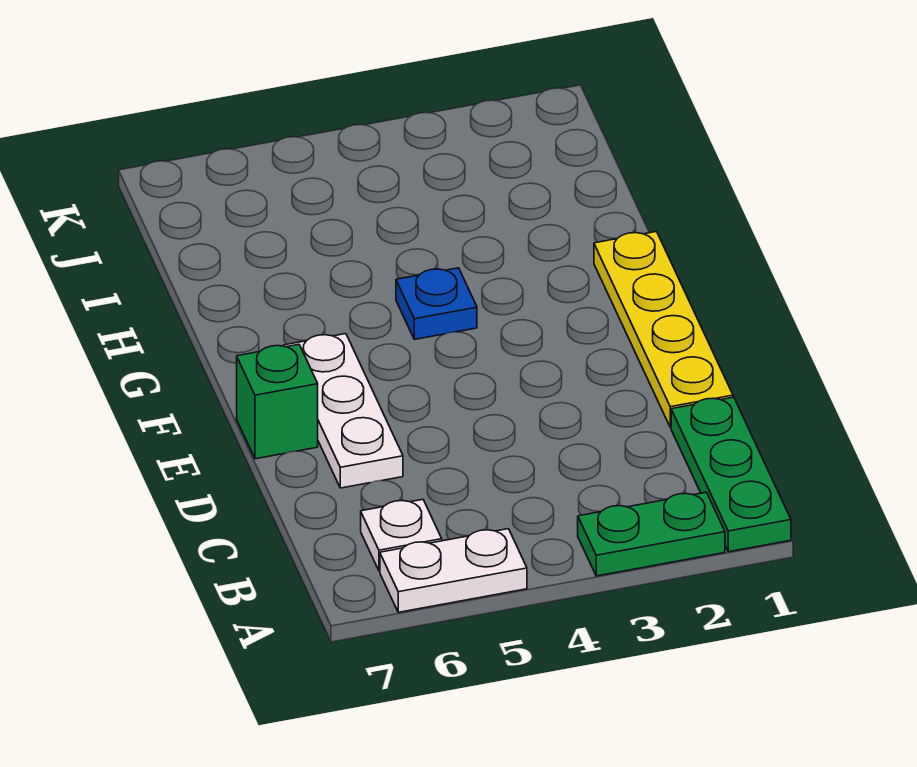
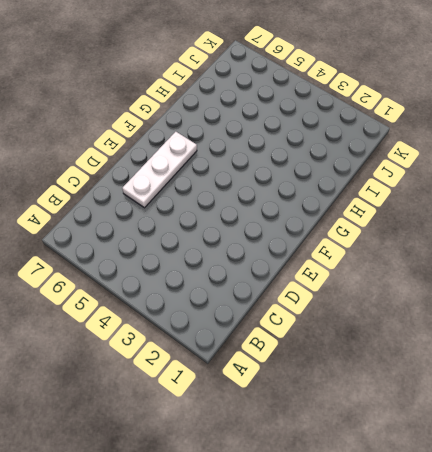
none -> green 1x3 plate [671,397,791,552]
none -> green 1x2 plate [578,492,725,576]

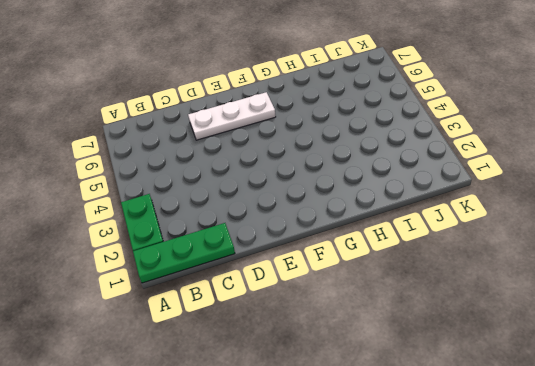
none -> white 1x2 plate [380,529,527,612]
none -> white 1x1 plate [361,499,442,571]

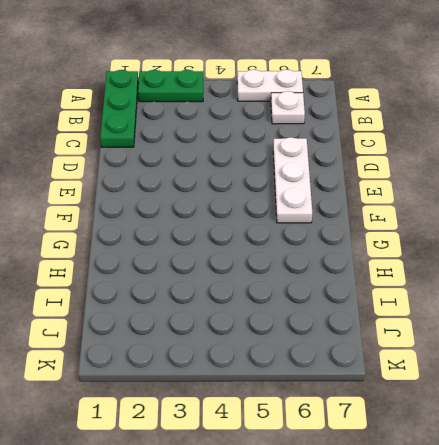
none -> yellow 1x4 plate [594,232,733,427]
none -> green 1x1 brick [237,344,318,459]

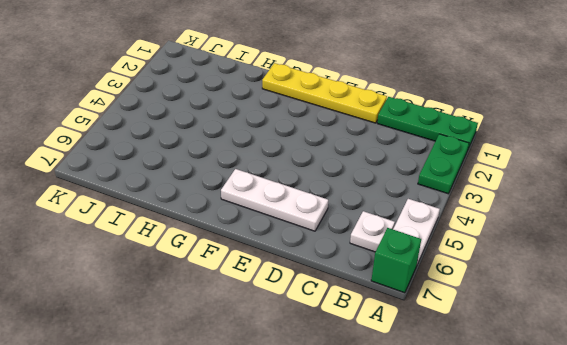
green 1x1 brick [371,228,421,293] -> green 1x1 brick moved to [237,344,318,459]
none -> blue 1x1 plate [396,268,477,339]

